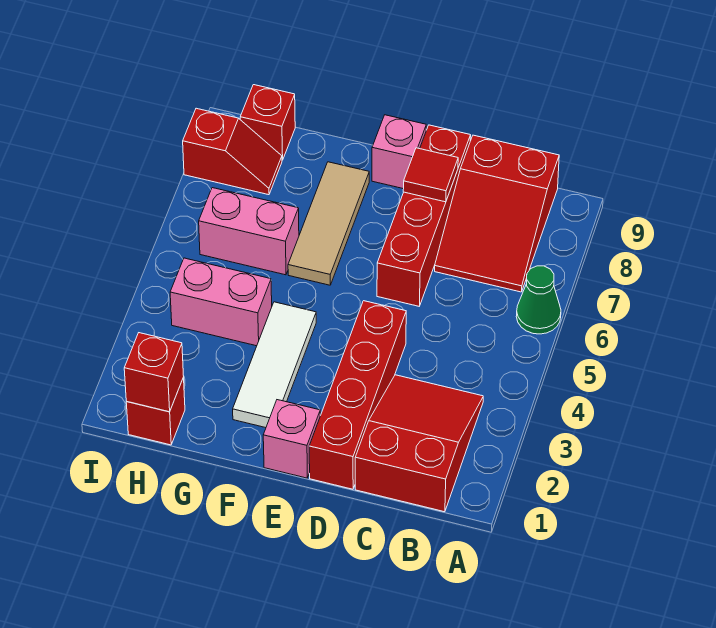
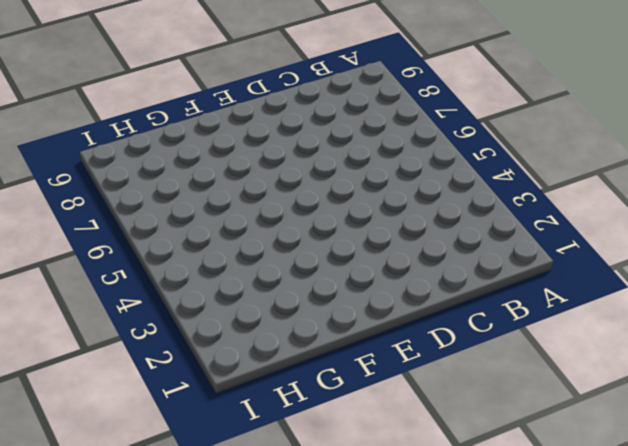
none -> green 1x1 cone [516,266,561,334]
none -> red 2x3 slope [355,375,483,512]
none -> red 2x3 slope [435,135,559,292]

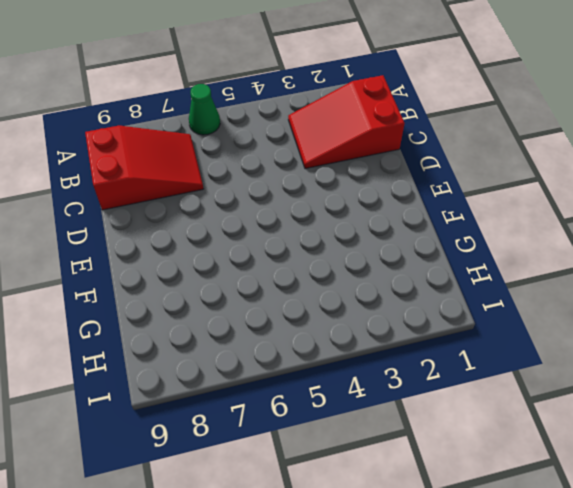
none -> red 1x4 brick [309,301,406,489]
none -> red 1x4 brick [377,125,471,306]
none -> pink 1x1 brick [263,400,320,478]

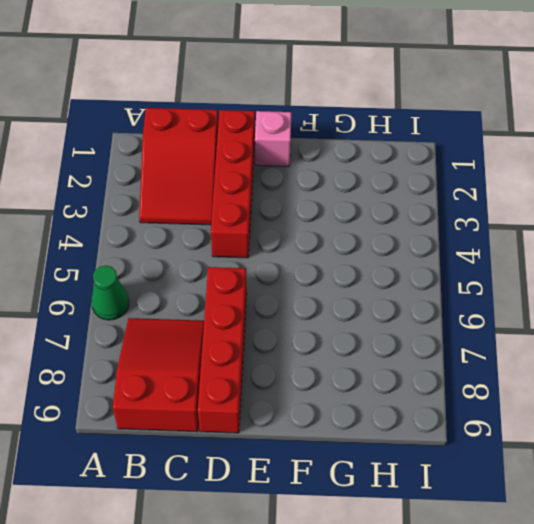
none -> pink 1x1 brick [372,115,426,189]
none -> white 1x3 tile [233,302,316,428]
none -> tan 1x3 tile [288,162,369,285]

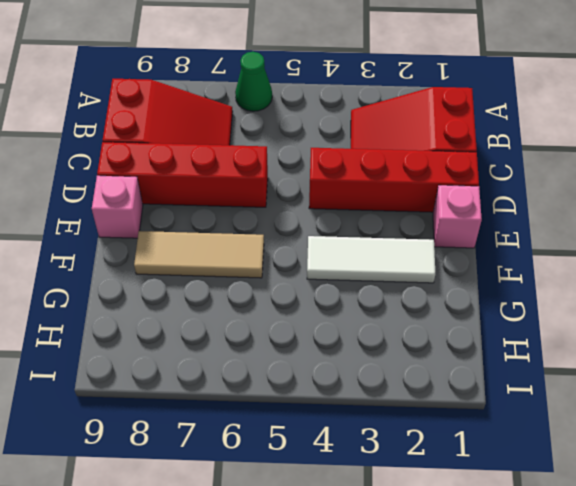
none -> pink 1x2 brick [170,258,272,346]
none -> pink 1x2 brick [199,188,299,275]
none -> red 1x1 brick [126,377,185,445]

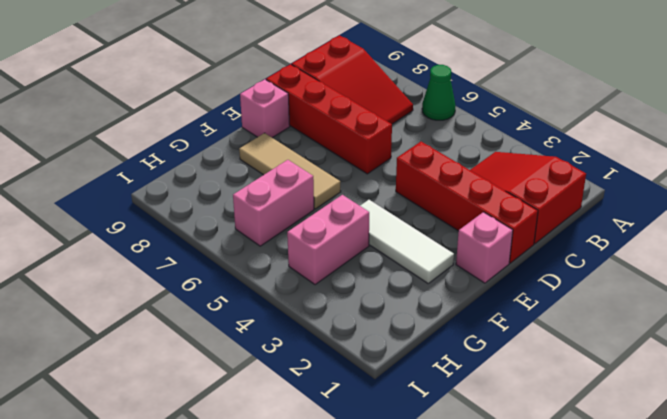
none -> red 1x1 brick [126,377,185,445]
none -> red 1x2 slope [183,108,282,195]
none -> red 1x1 brick [240,85,295,160]

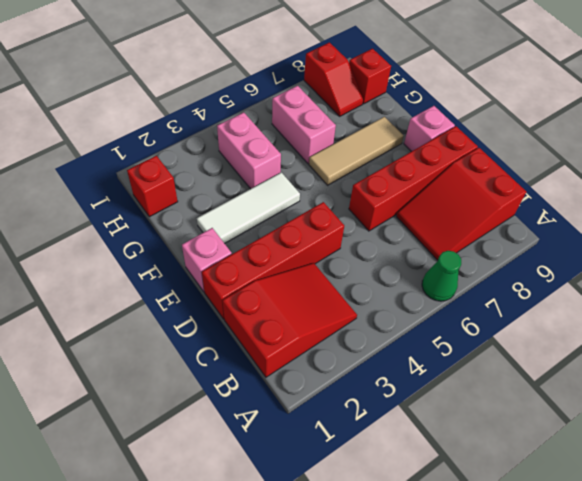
none -> red 1x1 tile [403,148,458,202]
none -> red 1x1 brick [124,333,184,412]

